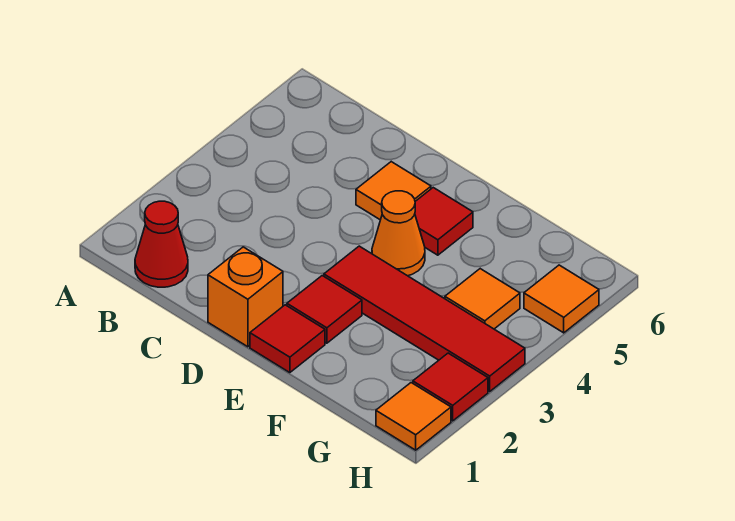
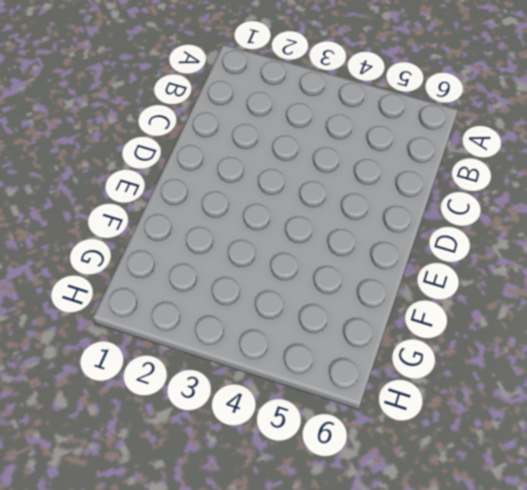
none -> red 1x1 cone [135,201,188,287]
none -> orange 1x1 brick [208,247,283,347]
none -> orange 1x1 tile [356,162,431,220]

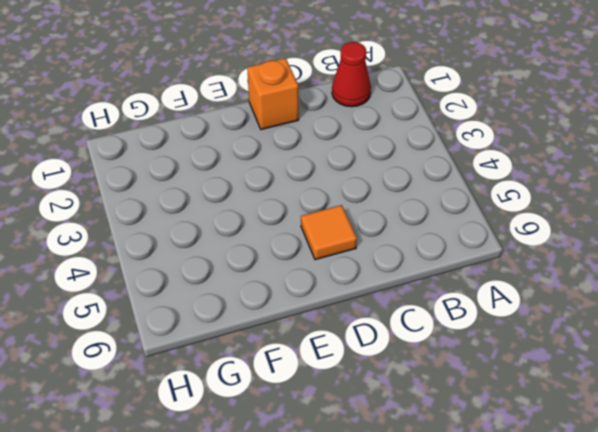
none -> red 1x1 tile [250,305,325,373]
none -> red 1x1 tile [287,276,362,343]
none -> red 1x4 tile [324,246,525,391]

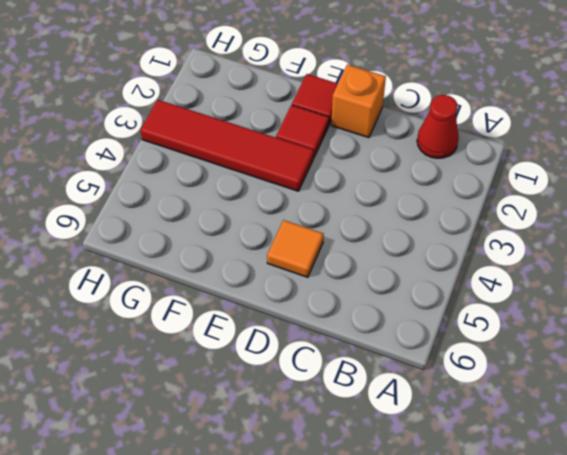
none -> orange 1x1 cone [372,191,425,276]
none -> red 1x1 tile [415,188,473,255]
none -> orange 1x1 tile [445,269,520,329]

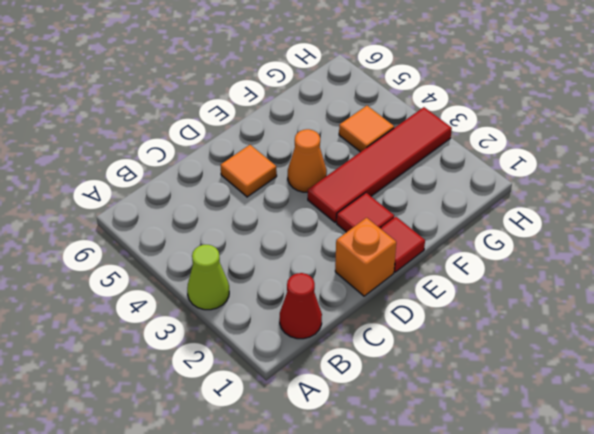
lime 1x1 cone [187,245,229,310] -> none
none -> red 1x1 tile [415,188,473,255]
none -> orange 1x1 tile [376,383,451,450]
none -> red 1x1 tile [413,353,488,421]

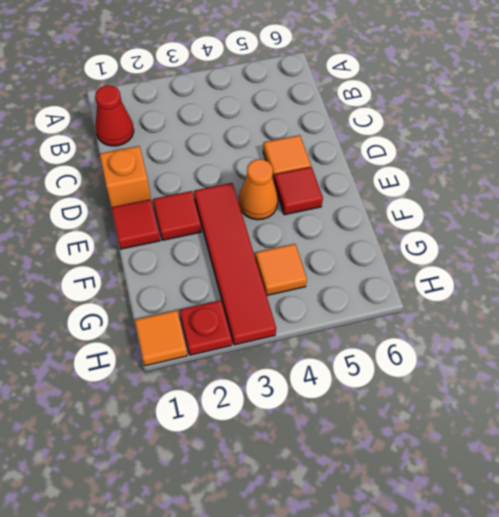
red 1x1 plate [180,300,232,355] -> red 1x1 tile [413,353,488,421]
none -> orange 1x1 tile [524,265,599,333]

